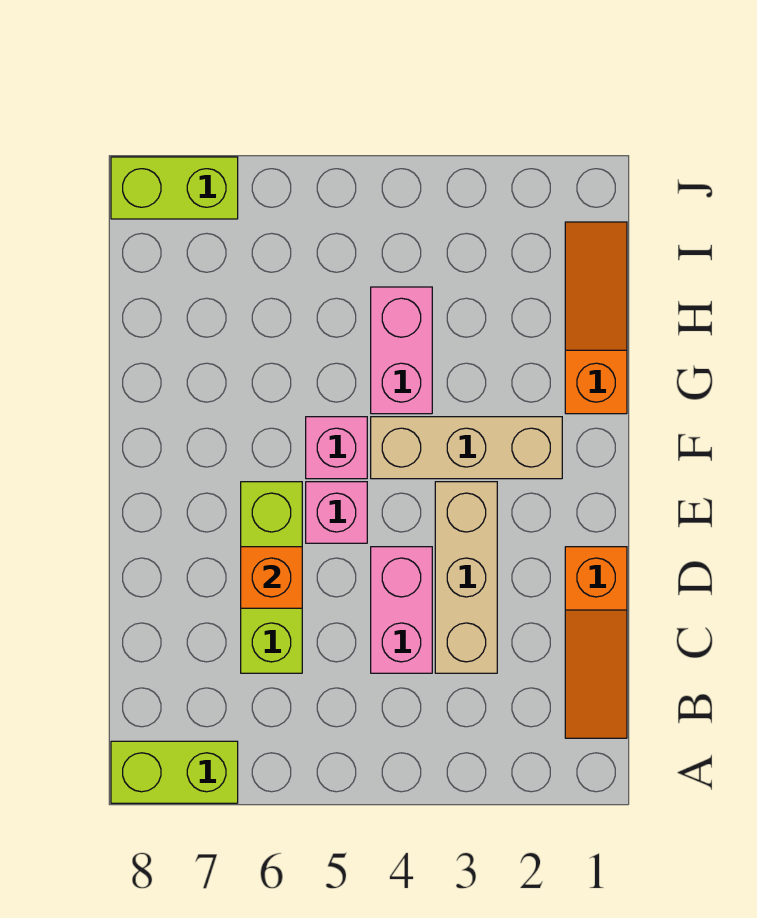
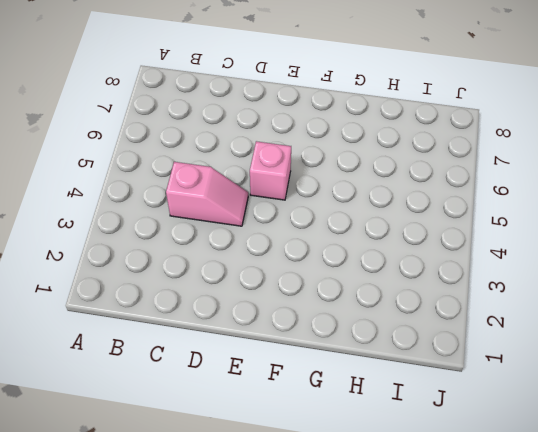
pink 1x2 slope [166,162,248,226] -> pink 1x2 brick [371,547,432,673]
none -> lime 1x2 brick [111,741,238,803]
none -> orange 1x3 slope [565,547,627,738]
none -> tan 1x3 brick [435,482,497,673]

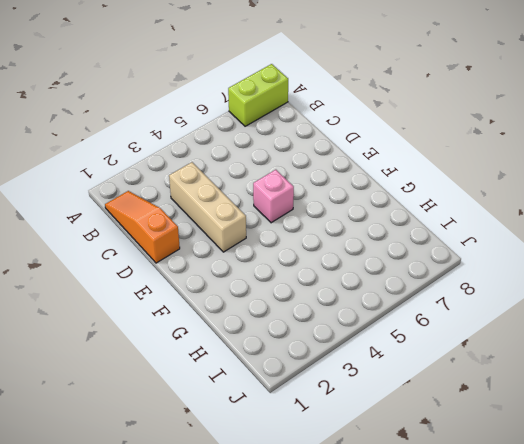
none -> pink 1x2 brick [371,547,432,673]
none -> lime 1x3 brick [241,482,302,673]
none -> tan 1x3 brick [371,417,562,479]

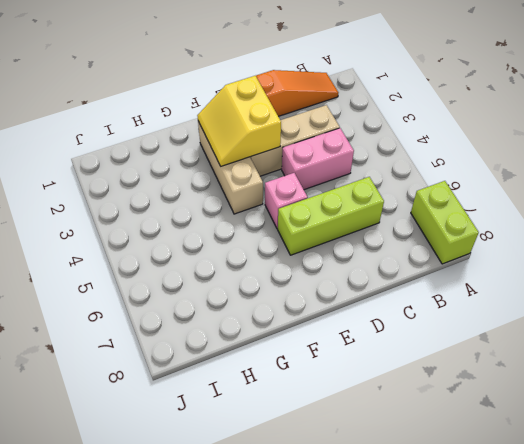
yellow 2x2 slope [197,76,281,166] -> none
none -> pink 1x1 brick [306,417,367,479]
none -> orange 1x3 slope [565,222,627,414]
none -> pink 1x2 brick [371,287,432,414]

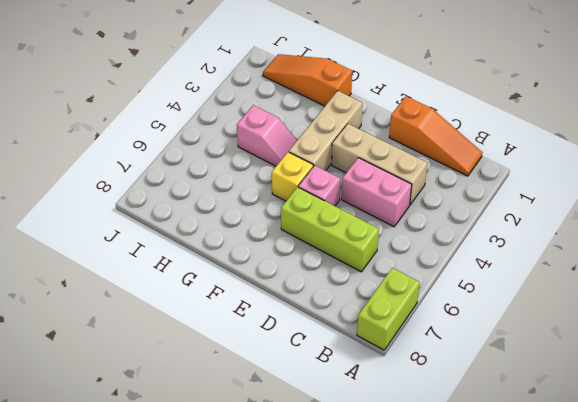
yellow 1x1 brick [272,152,313,201] -> pink 1x1 brick [306,417,367,479]
pink 1x2 slope [237,105,297,166] -> pink 1x2 brick [371,287,432,414]
none -> lime 1x2 brick [111,157,238,219]
none -> orange 1x1 brick [241,547,302,608]

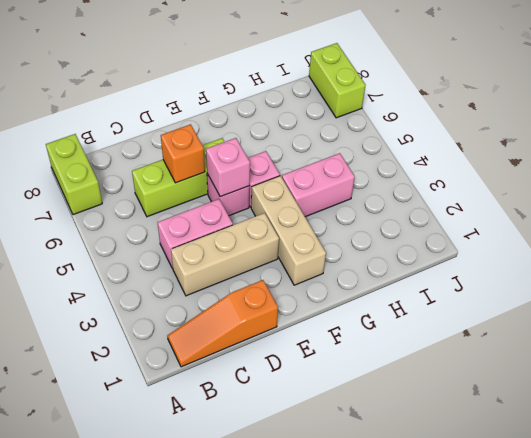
pink 1x1 brick [206,138,250,197] -> none
none -> orange 1x3 slope [565,222,627,414]

